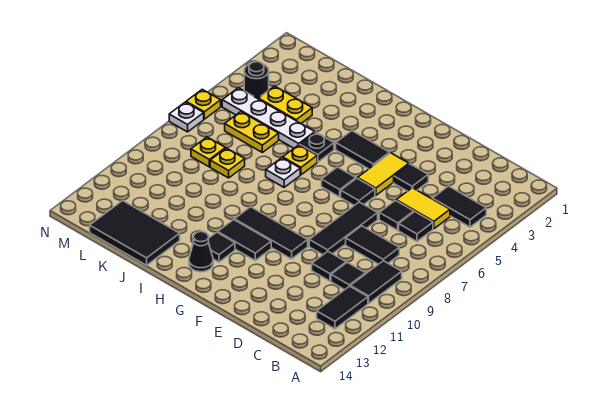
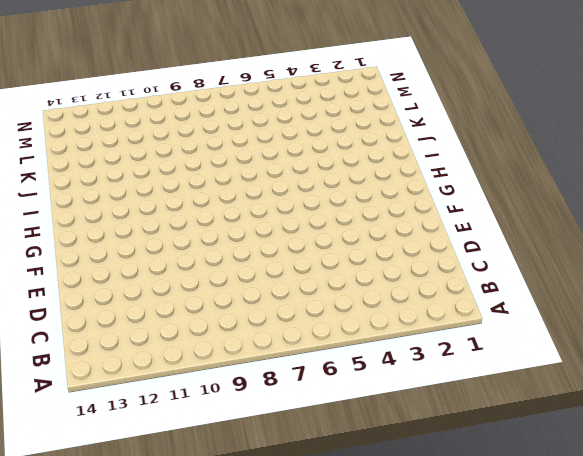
none -> black 1x2 tile [432,186,486,227]
none -> black 1x2 tile [350,261,402,303]
none -> black 1x2 tile [317,286,368,329]
none -> yellow 1x2 tile [396,188,450,229]

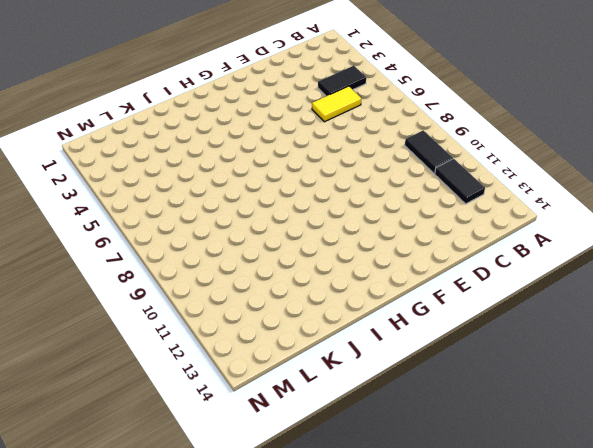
none -> black 1x1 tile [399,212,433,241]
none -> black 1x2 tile [346,226,399,264]
none -> black 1x1 tile [331,263,366,290]
none -> black 1x1 tile [379,200,414,230]

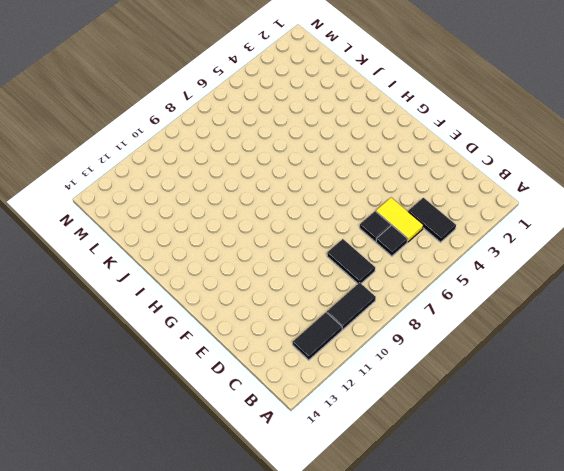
none -> black 1x1 tile [331,263,366,290]
none -> black 1x1 tile [312,251,347,281]
none -> black 1x1 tile [394,164,428,191]
none -> black 1x3 tile [309,202,378,255]

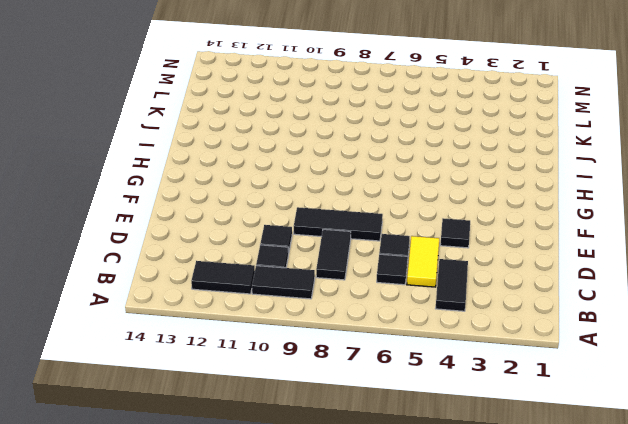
none -> yellow 1x2 tile [358,153,409,195]
none -> black 1x1 tile [341,178,375,205]
none -> black 1x3 tile [234,207,308,259]
none -> black 1x2 tile [336,131,390,169]

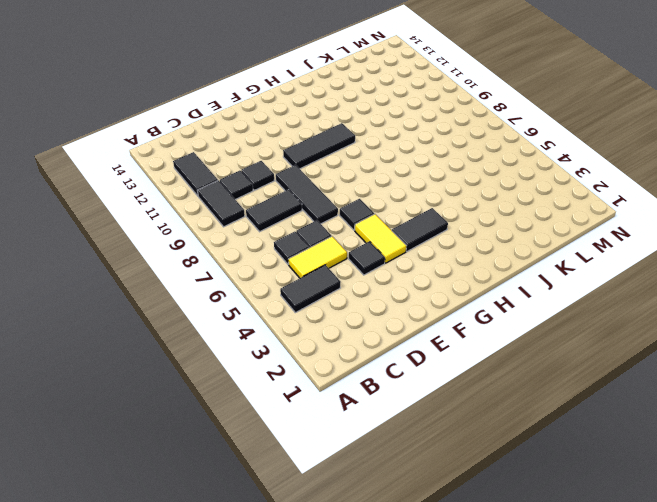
none -> black 1x1 tile [321,167,356,197]
none -> black 1x2 tile [218,220,271,260]
none -> black 1x1 tile [209,232,235,262]
none -> black 1x1 cone [189,232,213,272]

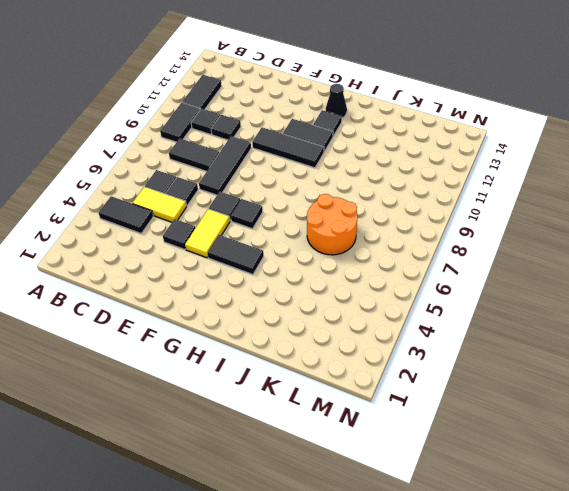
orange 2x2 round brick [307,194,357,255] -> yellow 1x2 plate [225,112,279,152]
none -> black 1x1 plate [300,132,334,162]
none -> yellow 1x1 plate [283,145,317,175]
none -> white 1x1 plate [266,158,300,187]
none -> white 1x4 plate [222,88,315,148]

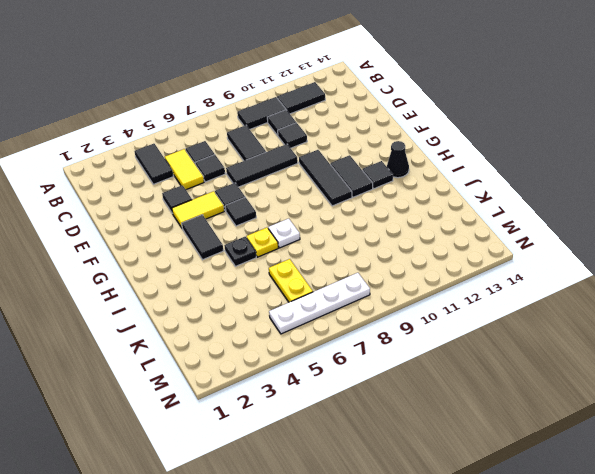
white 1x4 plate [269,273,370,334] -> white 1x4 plate turned to [222,88,315,148]
none -> black 2x3 tile [90,200,180,265]
none -> yellow 1x2 plate [259,86,312,123]
none -> yellow 1x1 plate [210,148,245,178]
none -> yellow 1x1 plate [191,137,225,167]

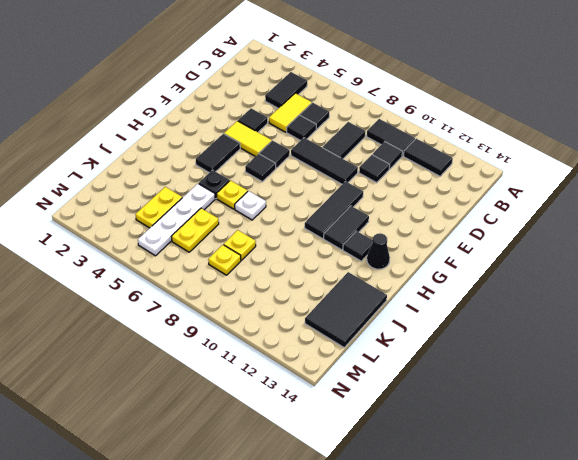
none -> black 1x1 round brick [244,62,269,99]
none -> yellow 1x1 plate [186,89,221,119]
none -> white 1x1 plate [169,102,204,132]

